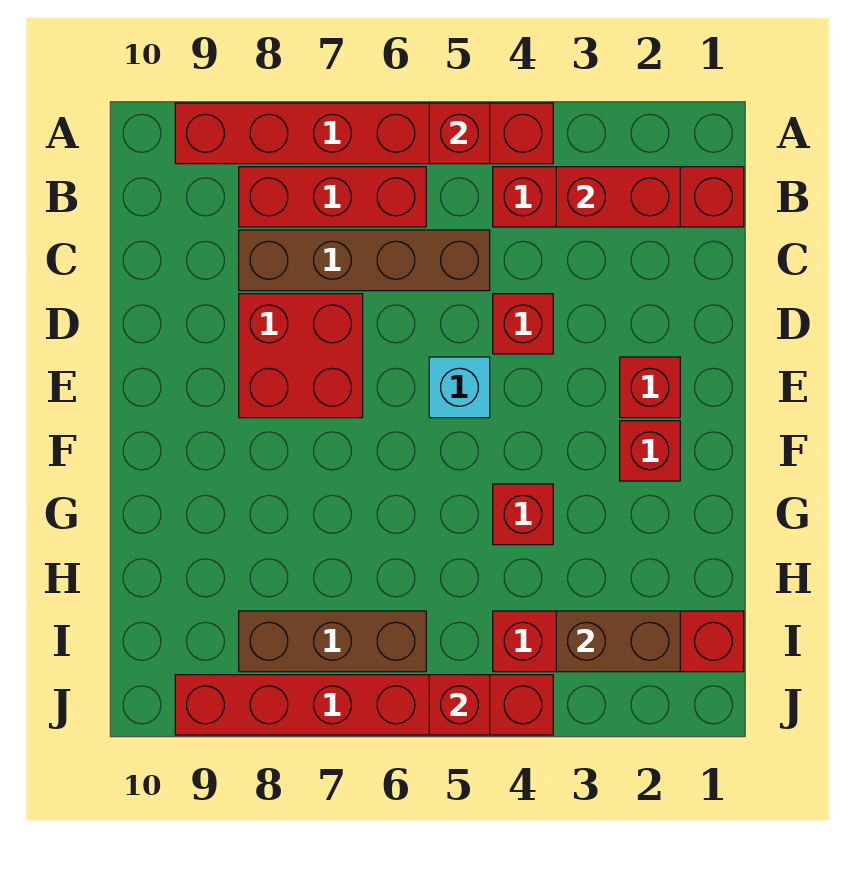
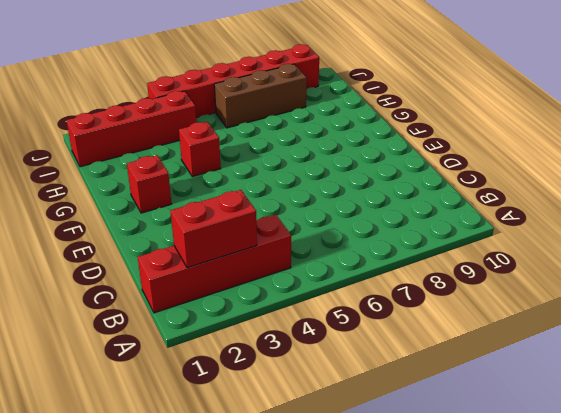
none -> red 1x6 brick [175,103,553,164]
none -> red 1x3 brick [239,167,426,227]
none -> brown 1x4 brick [239,230,490,291]

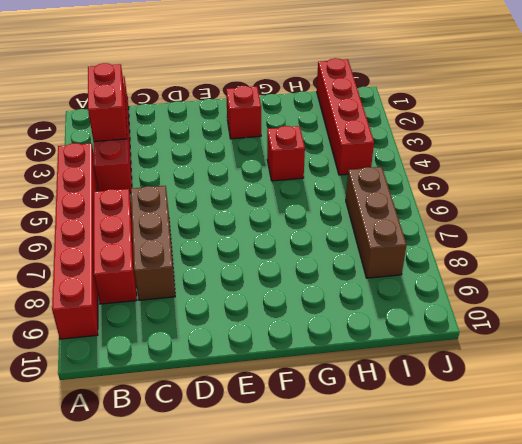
brown 1x3 brick [131,186,175,300] -> brown 1x4 brick [239,230,490,291]
none -> red 1x1 brick [493,294,553,354]
none -> red 2x2 brick [239,294,363,418]
none -> red 1x1 brick [620,357,680,418]

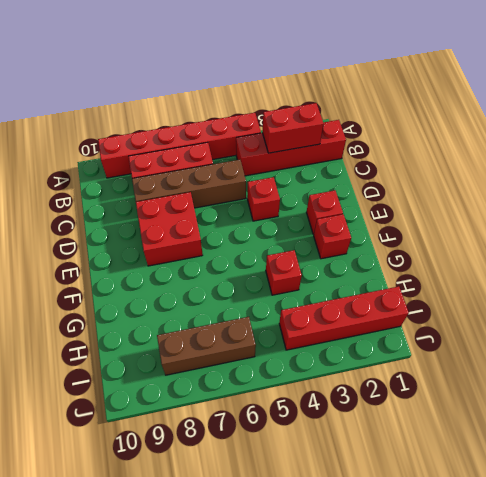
none -> cyan 1x1 brick [429,357,490,418]
none -> red 1x6 brick [175,675,553,735]
none -> red 1x1 brick [429,103,490,164]

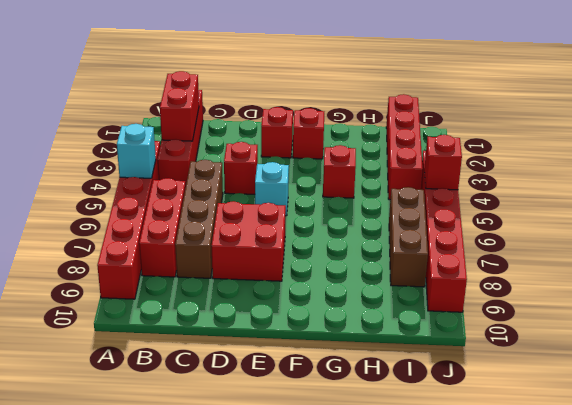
cyan 1x1 brick [117,124,156,178] -> red 1x1 brick [429,103,490,164]
none -> brown 1x2 brick [556,611,680,672]

